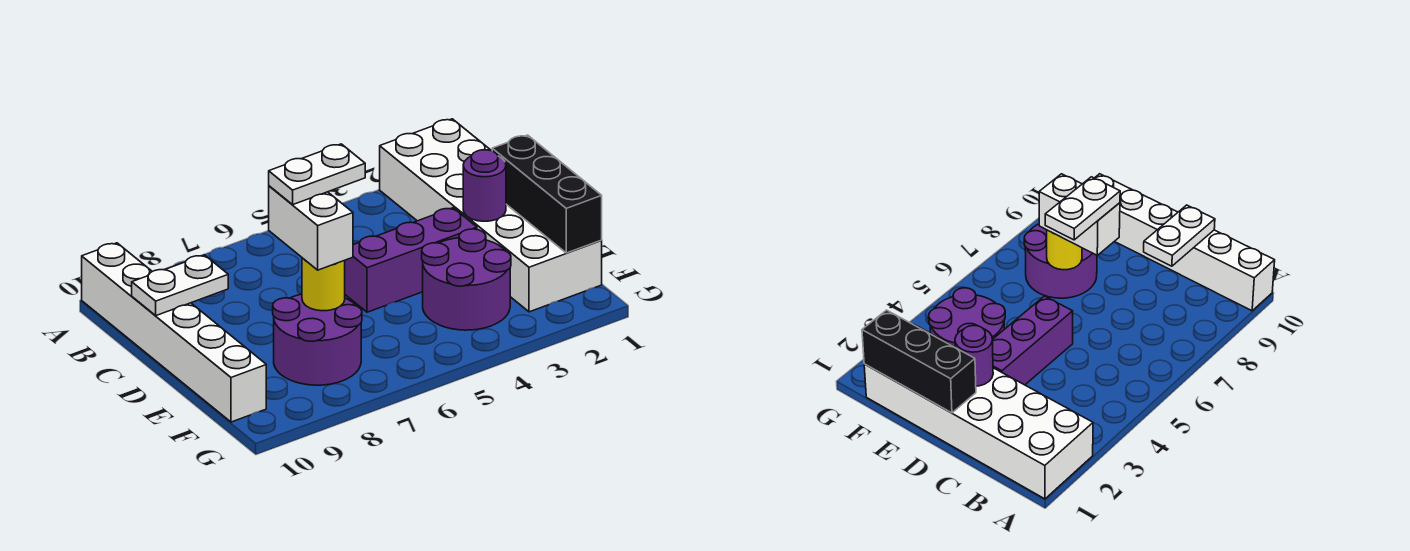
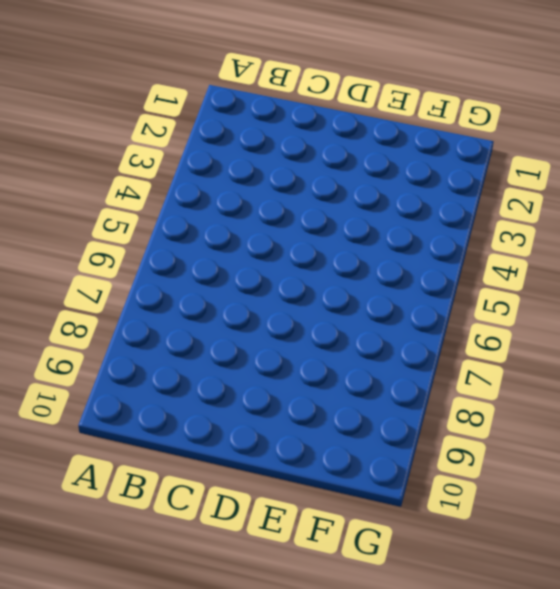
none -> white 2x6 brick [380,119,602,312]
none -> white 1x6 brick [82,243,266,422]

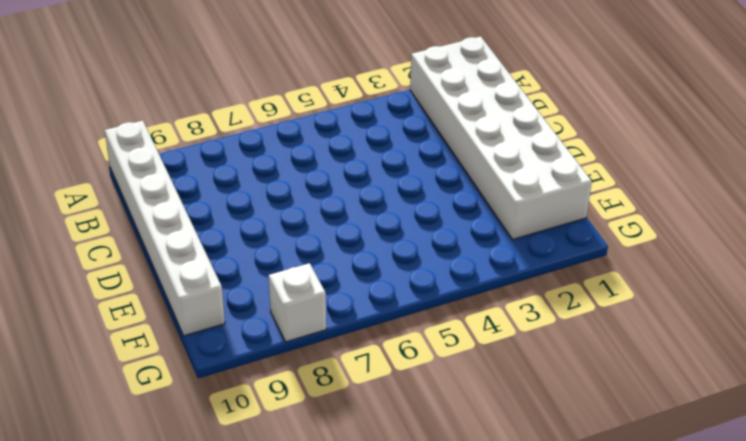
white 1x1 brick [269,263,326,342] -> none
none -> purple 1x3 brick [345,208,477,312]
none -> purple 2x2 round brick [422,229,511,330]

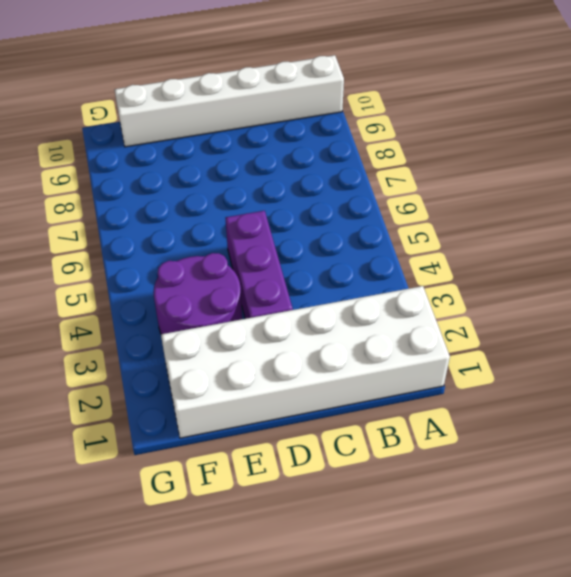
none -> purple 2x2 round brick [273,294,362,385]
none -> white 1x2 plate [132,255,228,316]

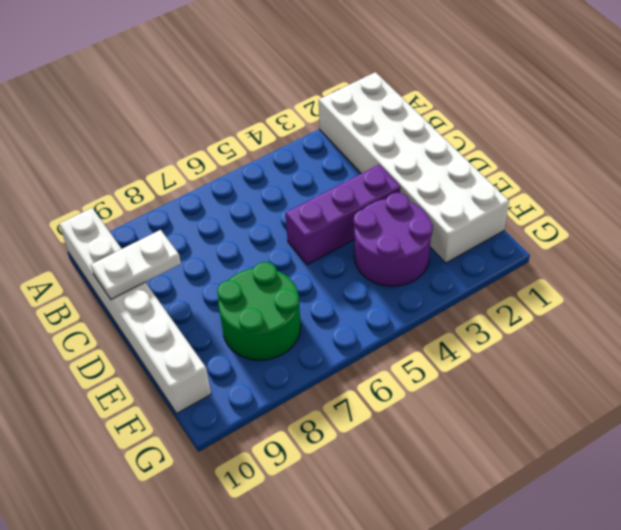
green 2x2 round brick [217,262,301,360] -> purple 2x2 round brick [273,294,362,385]
none -> black 1x3 brick [492,135,602,253]
none -> purple 1x1 round brick [463,150,506,221]

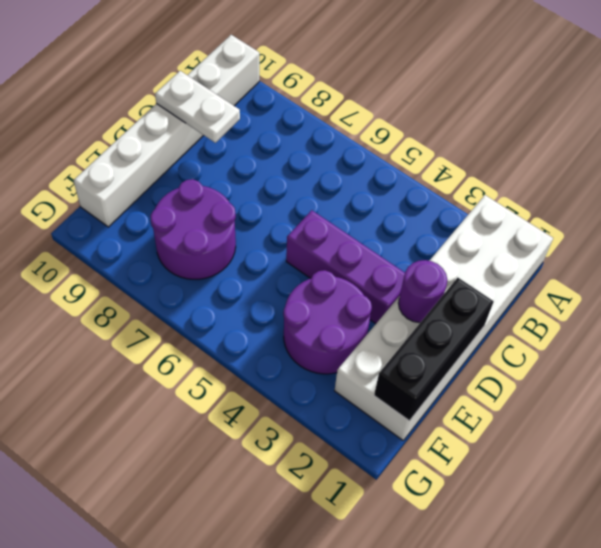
none -> yellow 1x1 round brick [302,258,345,311]
none -> white 1x2 brick [269,186,353,270]

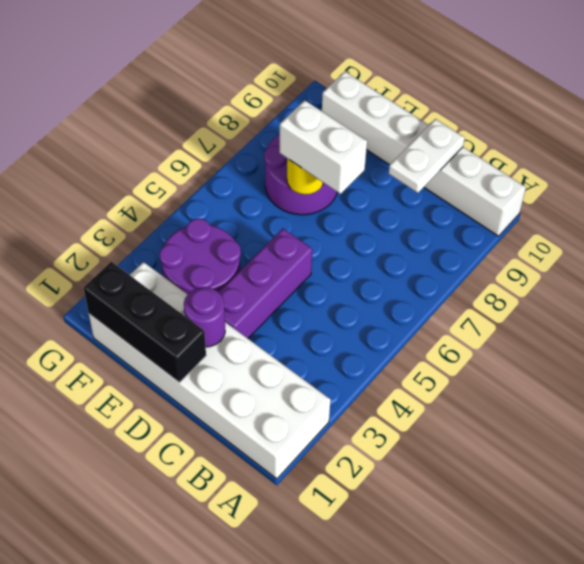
none -> white 1x2 plate [269,144,365,204]

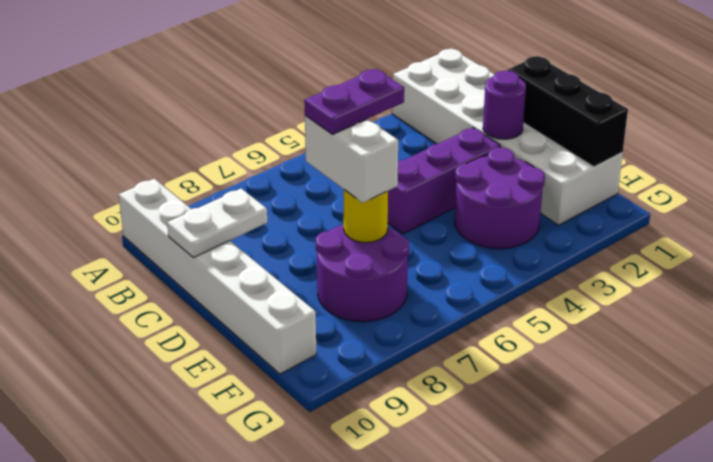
purple 1x2 plate [304,69,404,134] -> white 1x2 plate [269,144,365,204]

